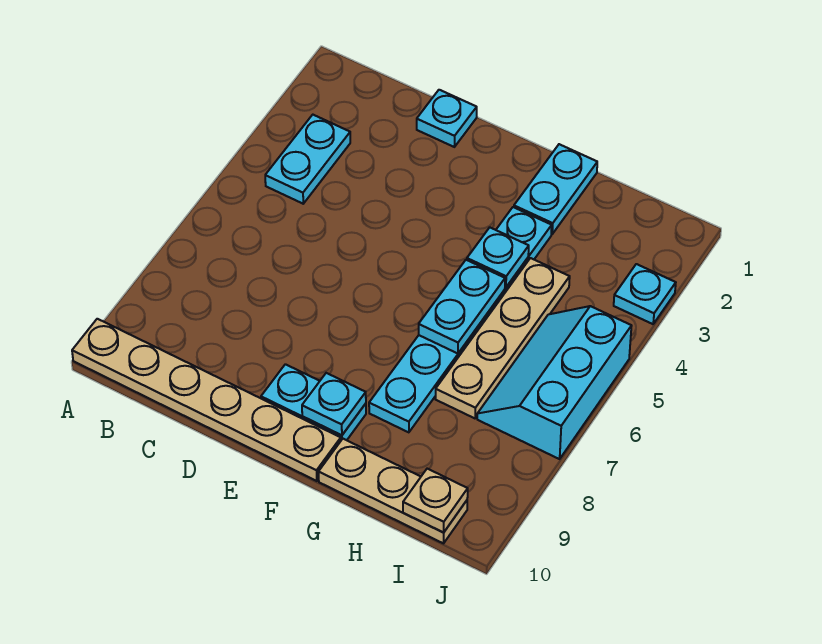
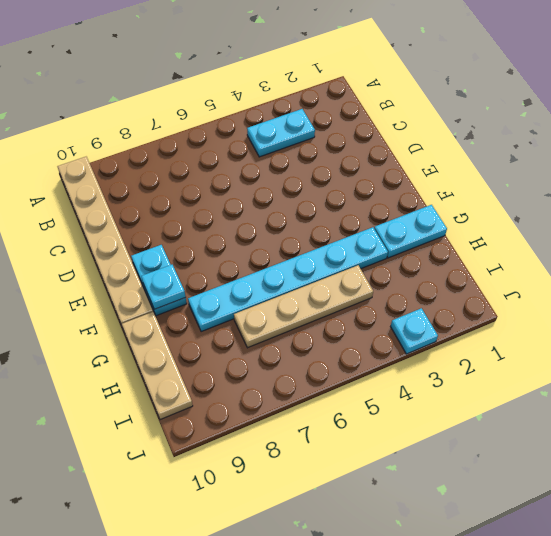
none -> cyan 1x1 plate [417,90,477,147]
none -> cyan 2x3 slope [477,306,631,459]
none -> cyan 1x1 plate [467,228,529,287]

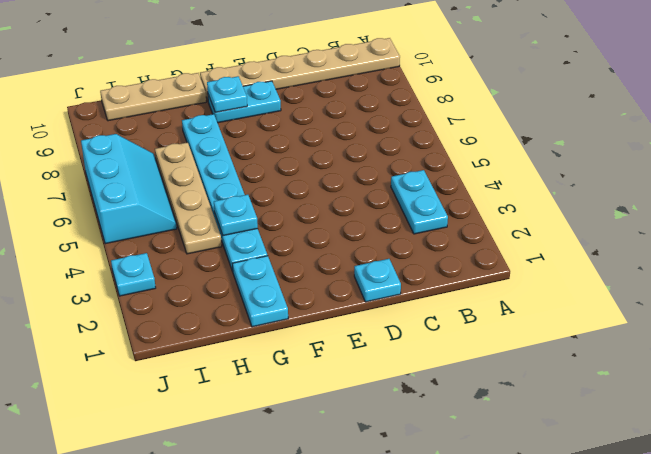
none -> cyan 1x2 plate [419,260,505,354]
none -> tan 1x1 plate [403,469,468,533]

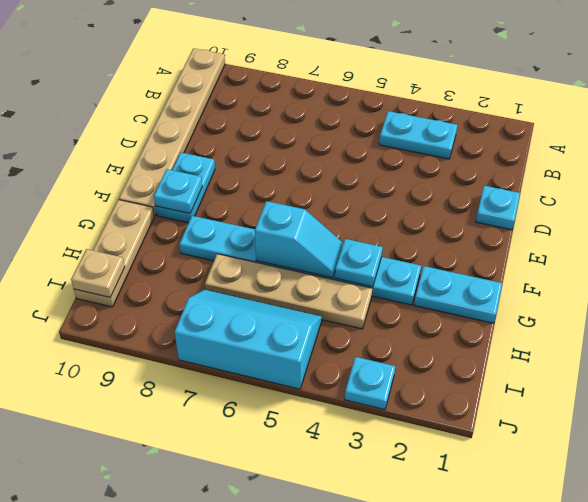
cyan 1x2 slope [255,201,343,278] -> cyan 1x2 plate [419,260,505,354]

